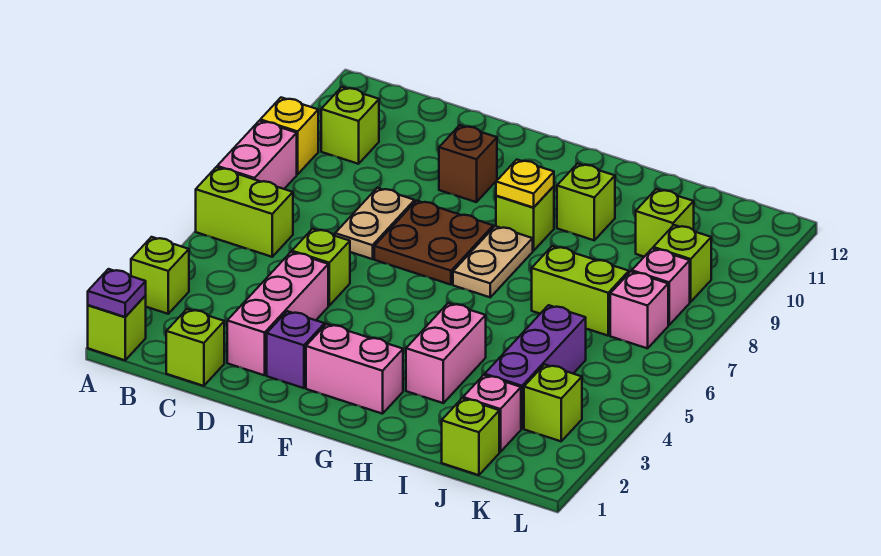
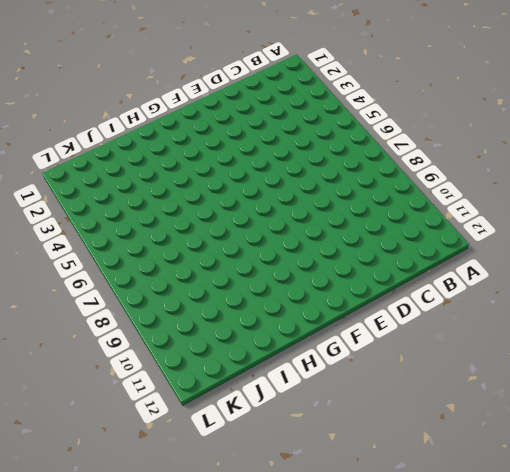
none -> lime 1x1 brick [88,296,146,360]
none -> lime 1x1 brick [131,237,189,314]
none -> lime 1x2 brick [196,167,293,257]

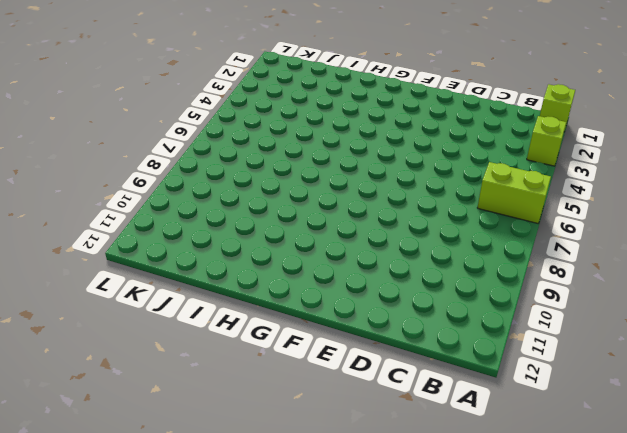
none -> pink 1x2 brick [217,121,297,189]
none -> yellow 1x1 brick [260,98,318,174]
none -> lime 1x1 brick [321,87,379,164]

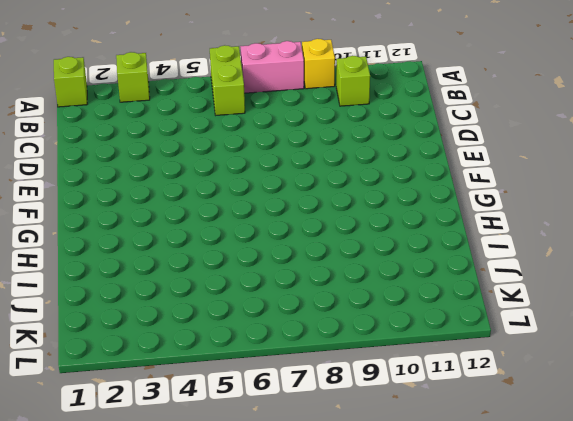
none -> lime 1x1 brick [166,309,224,386]
none -> pink 1x3 brick [227,252,328,375]
none -> lime 1x1 brick [292,229,350,306]

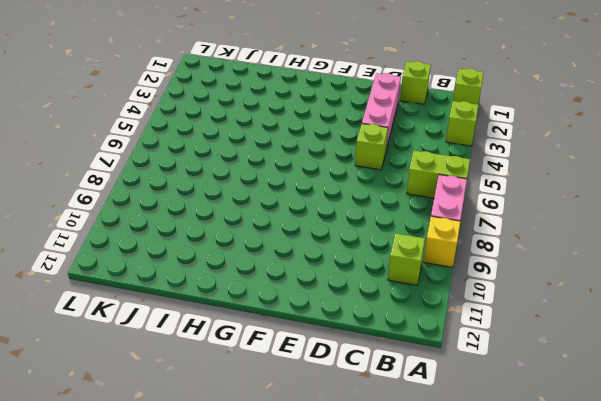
none -> tan 1x2 plate [335,188,415,259]
none -> purple 1x1 brick [267,311,325,388]
none -> brown 2x2 plate [374,201,493,285]

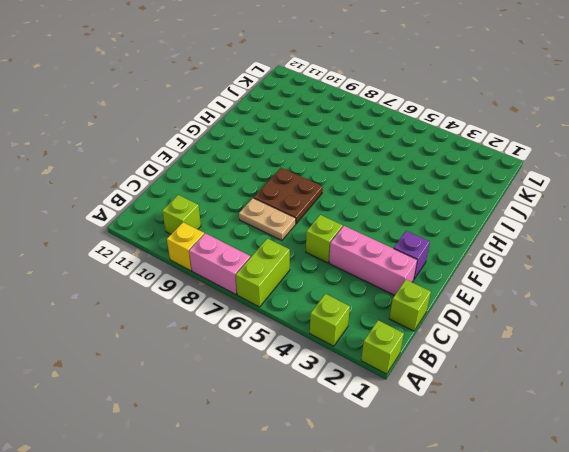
none -> brown 1x1 brick [439,125,497,202]
none -> pink 1x2 brick [306,324,403,414]
none -> tan 1x2 plate [453,226,533,297]

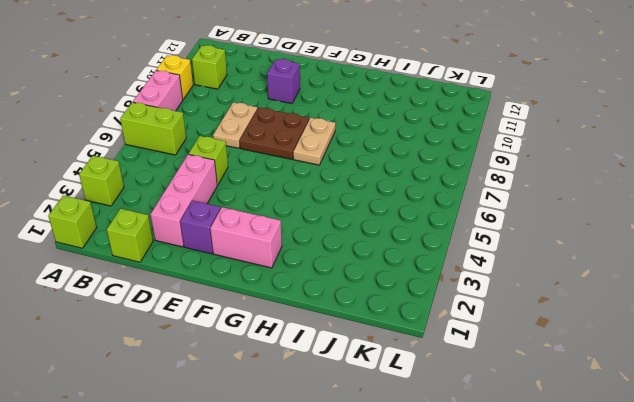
purple 1x1 brick [267,59,300,103] -> brown 1x1 brick [439,125,497,202]
none -> lime 1x1 brick [496,186,554,251]
none -> pink 1x2 brick [406,303,486,403]
none -> lime 1x1 brick [557,163,615,240]

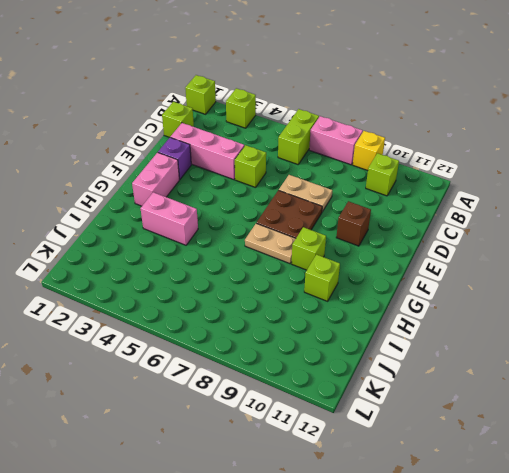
none -> lime 1x2 brick [532,246,629,336]
none -> lime 1x1 brick [442,398,499,475]
none -> pink 1x1 brick [463,375,521,452]

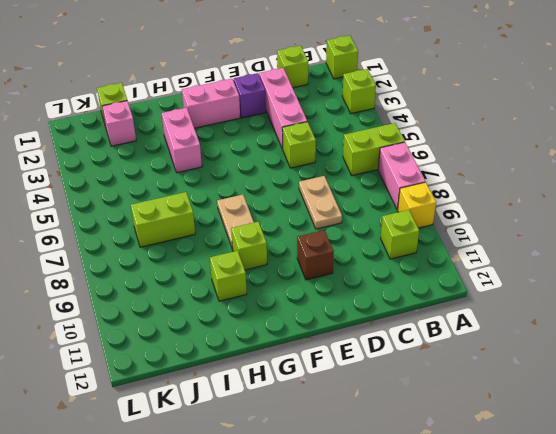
none -> brown 2x2 plate [374,201,493,285]
none -> purple 1x3 brick [485,305,586,429]
none -> lime 1x1 brick [636,189,694,257]

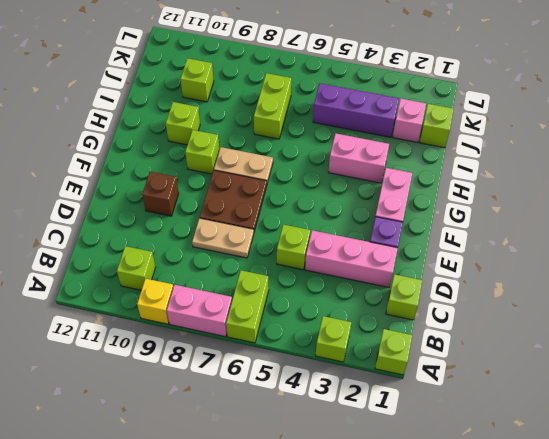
none -> lime 1x1 brick [524,364,582,441]
none -> pink 1x1 brick [610,272,668,348]
none -> pink 1x1 brick [632,248,690,325]

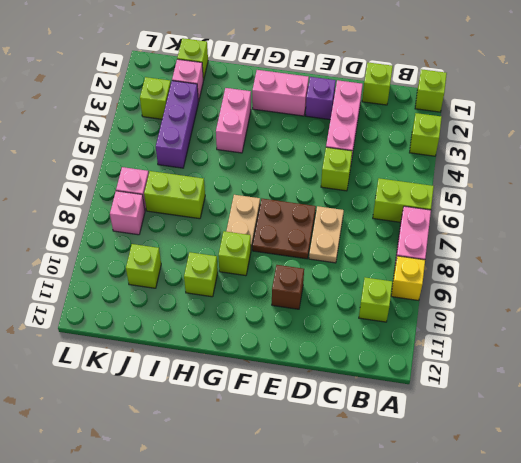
none -> lime 1x1 brick [653,225,711,302]
none -> purple 1x1 plate [88,269,146,317]
none -> yellow 1x1 plate [496,160,554,208]

